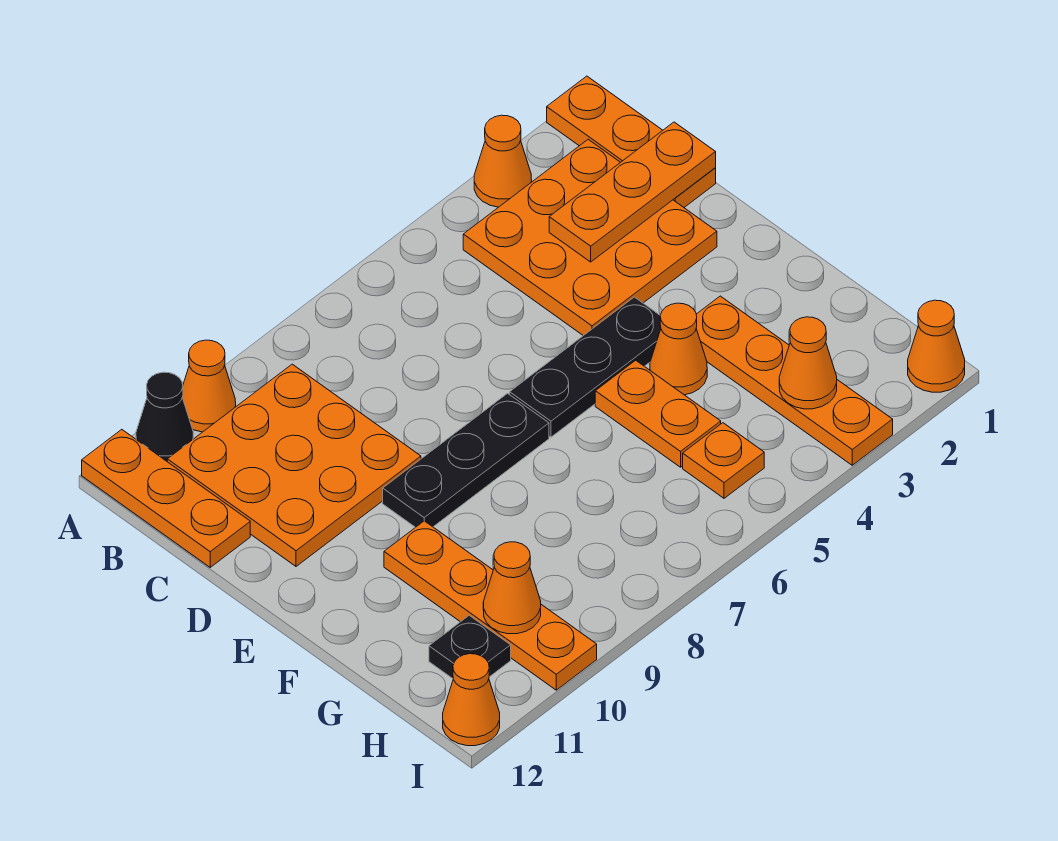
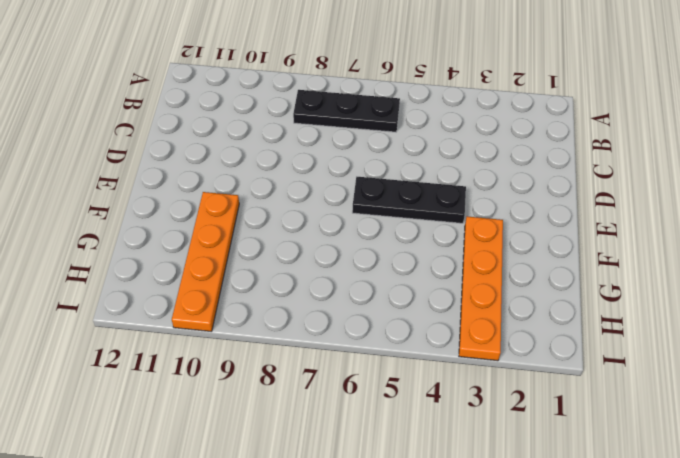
black 1x3 plate [293,90,400,132] -> black 1x3 plate moved to [383,393,549,527]
none -> orange 1x3 plate [547,76,716,207]
none -> orange 1x1 cone [474,115,532,207]
none -> orange 1x1 cone [182,340,236,432]

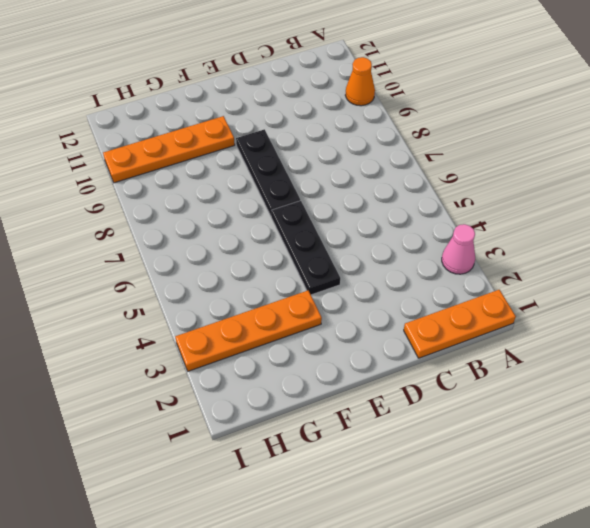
pink 1x1 cone [442,224,475,274] -> orange 1x1 cone [474,115,532,207]
none -> black 1x1 cone [136,372,193,461]
none -> orange 1x3 plate [82,429,250,567]
none -> orange 3x3 plate [463,139,717,336]

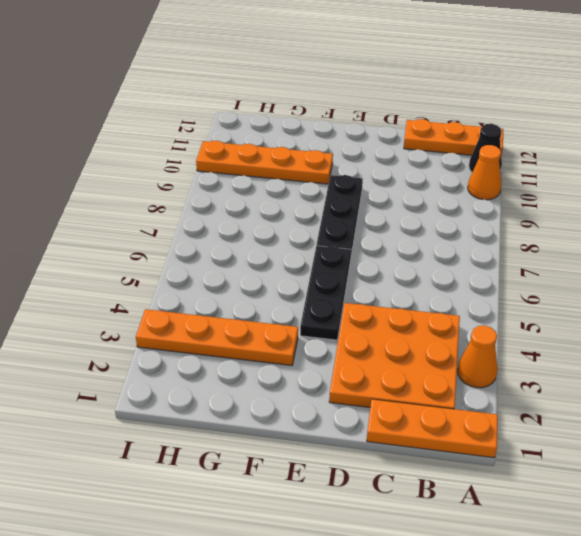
none -> orange 3x3 plate [167,364,421,566]
none -> orange 1x1 cone [650,303,707,395]
none -> orange 1x2 plate [595,360,721,467]

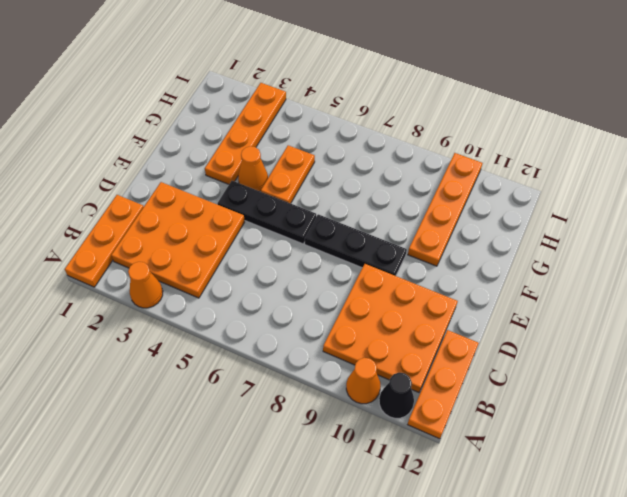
none -> orange 1x1 plate [683,423,764,498]
none -> black 1x1 plate [429,615,511,679]
none -> orange 1x1 cone [908,300,965,392]

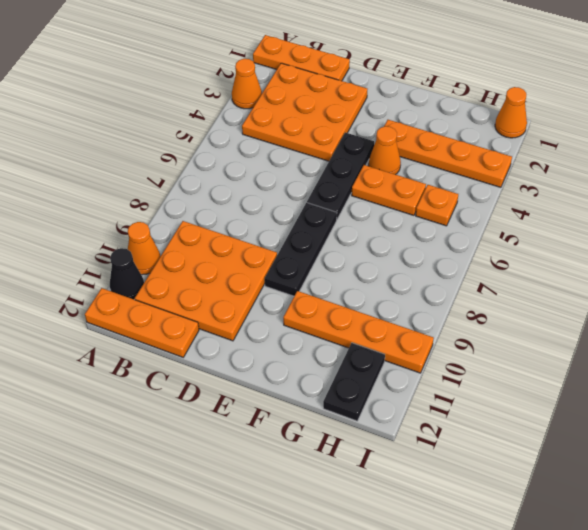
black 1x2 plate [323,343,385,421] -> black 1x1 plate [429,615,511,679]
none -> orange 1x1 cone [443,654,500,746]
none -> orange 1x3 plate [549,122,716,262]
none -> orange 1x1 cone [779,317,837,409]

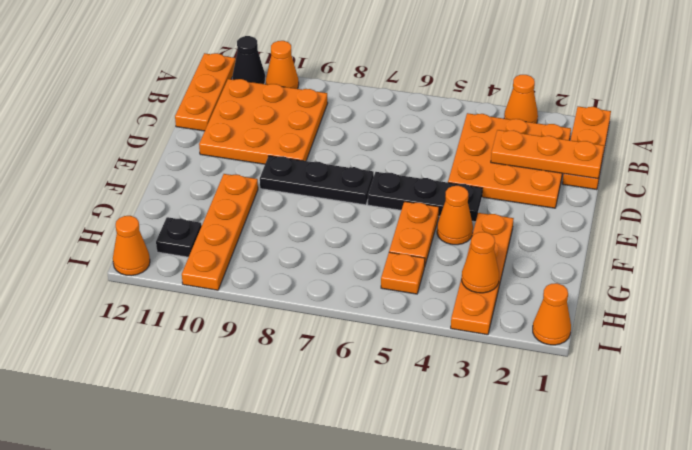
none -> orange 1x1 cone [483,542,541,634]

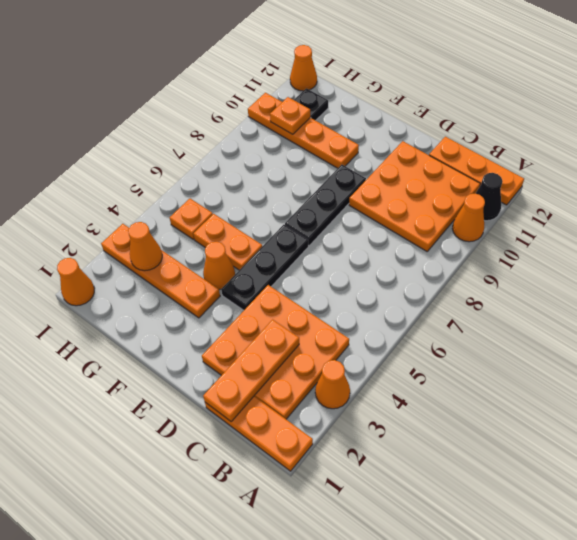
orange 1x1 plate [270,97,310,134] -> orange 1x1 cone [483,542,541,634]

